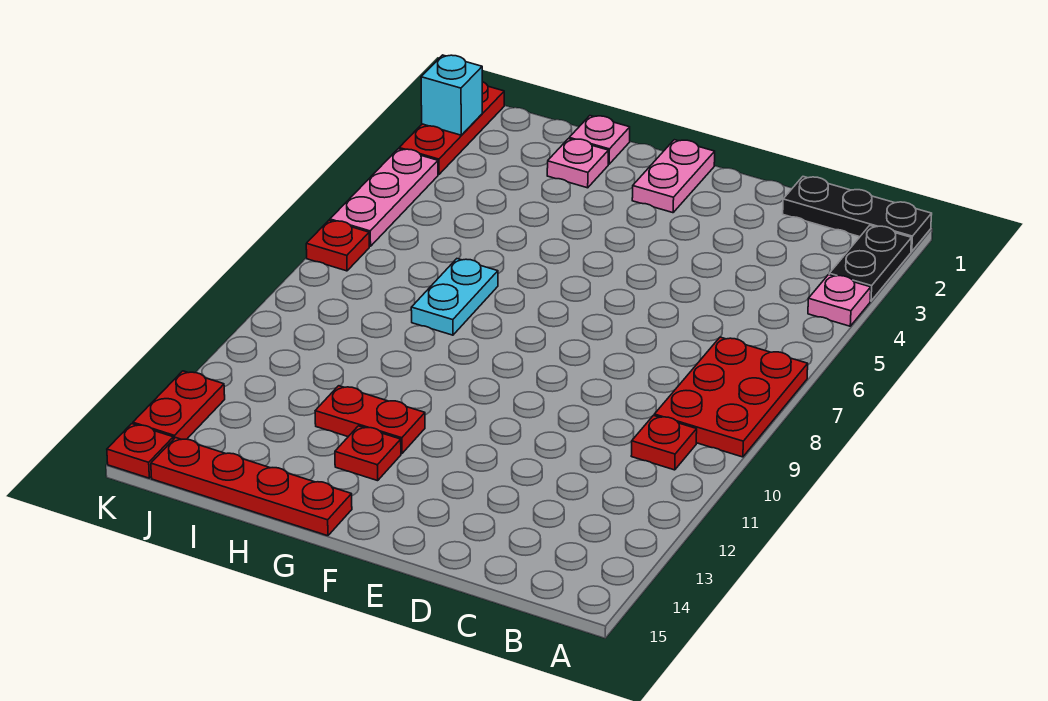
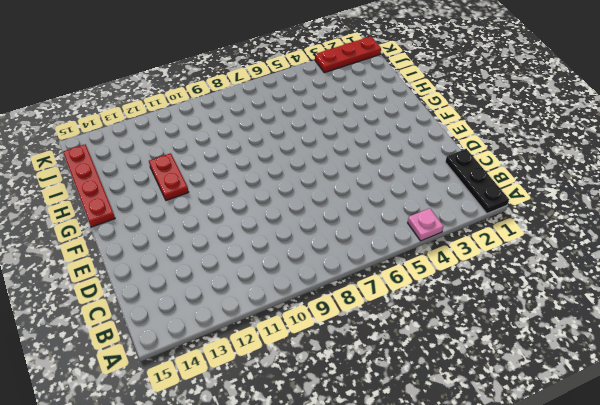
none -> black 1x2 plate [829,226,912,301]
none -> red 2x3 plate [654,337,808,457]
none -> red 1x1 plate [631,415,697,470]

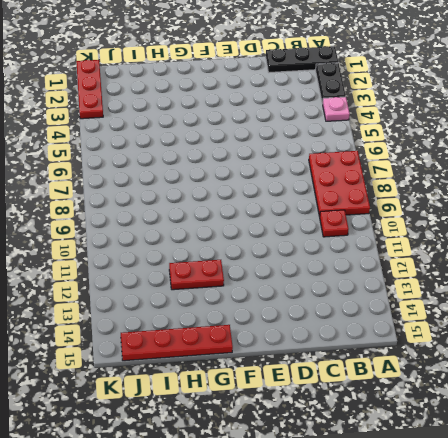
none -> pink 1x2 plate [632,140,715,213]
none -> red 1x1 plate [335,426,401,481]
none -> pink 1x1 plate [569,116,630,164]

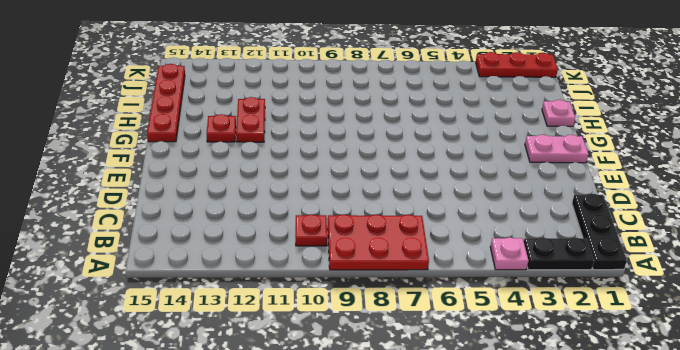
none -> pink 1x1 plate [547,139,608,188]
none -> cyan 1x2 plate [411,259,498,335]
none -> pink 1x3 plate [330,149,438,246]

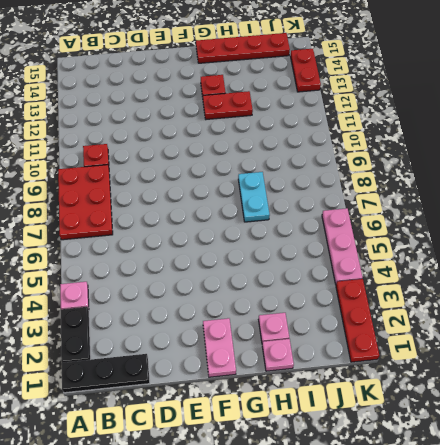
none -> red 1x1 plate [306,220,369,271]
none -> red 1x1 plate [107,424,173,478]
none -> cyan 1x1 brick [421,55,482,135]

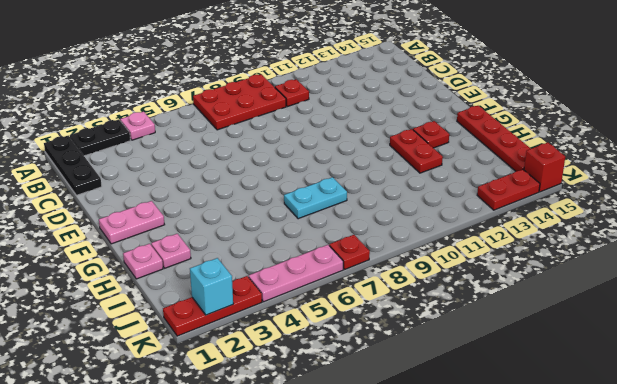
red 1x1 brick [524,143,565,192] -> red 1x1 plate [107,424,173,478]

